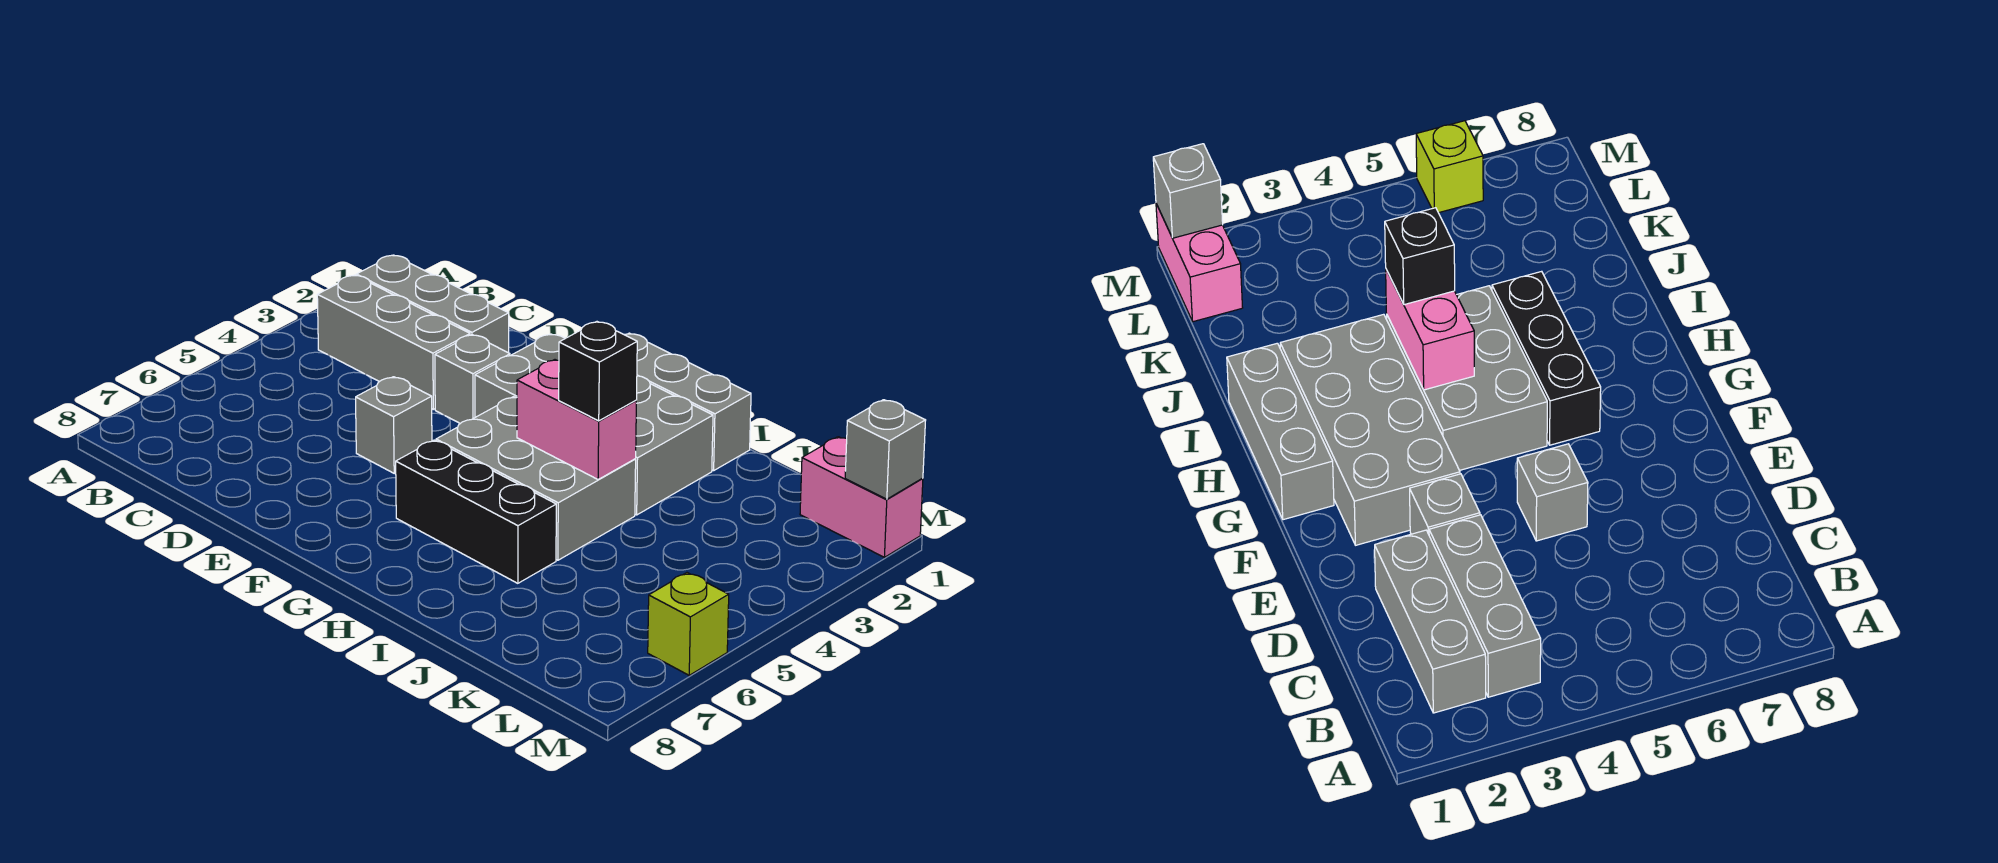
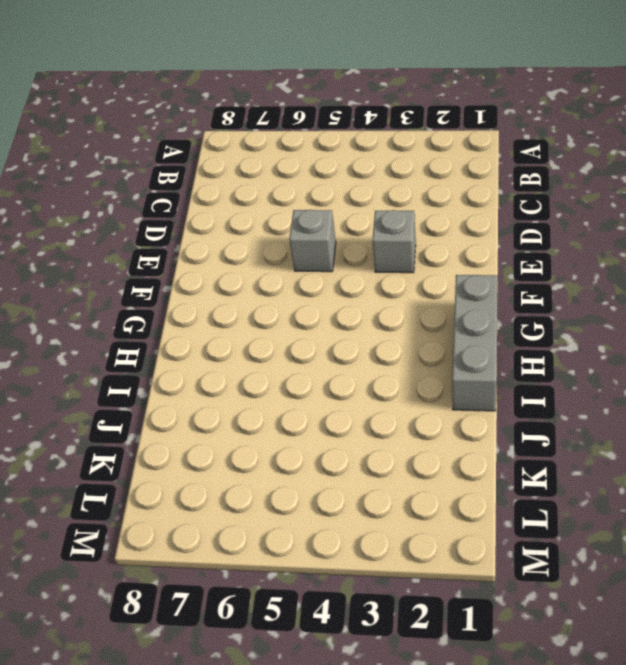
none -> grey 1x3 brick [356,255,509,353]
none -> grey 1x3 brick [317,275,470,409]
none -> grey 2x4 brick [475,334,713,515]

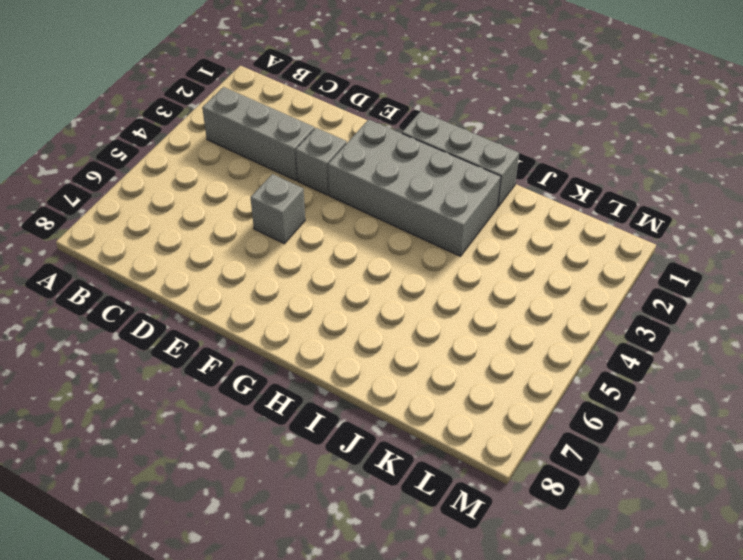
none -> grey 1x3 brick [356,255,509,353]
none -> grey 2x3 brick [436,397,636,560]
none -> black 1x3 brick [396,440,556,583]

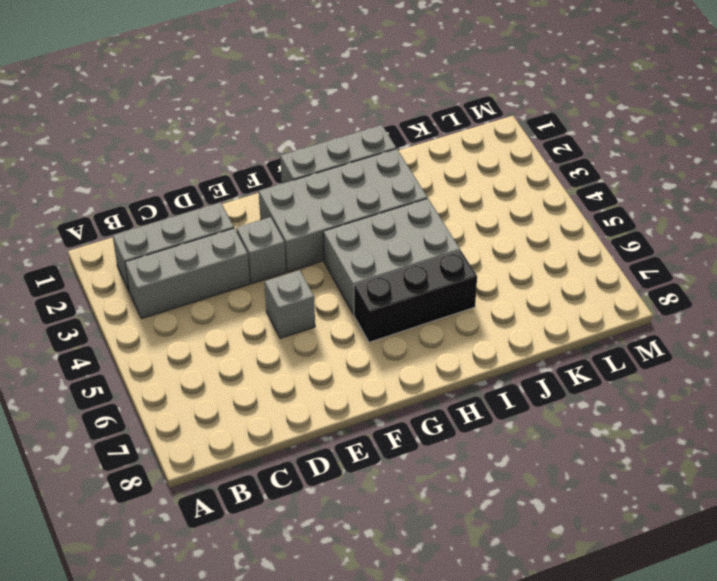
none -> pink 1x2 brick [800,437,923,557]
none -> lime 1x1 brick [648,573,729,675]
none -> pink 1x2 brick [517,360,636,480]

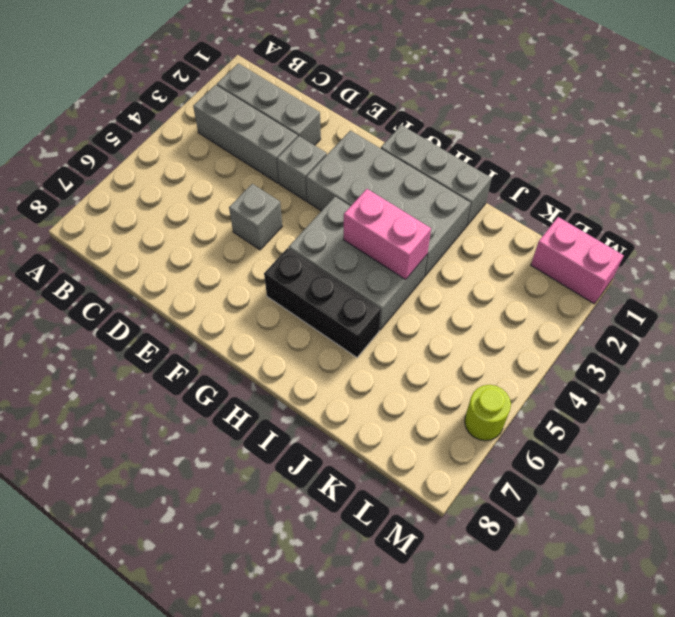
lime 1x1 round brick [465,385,511,441] -> lime 1x1 brick [648,573,729,675]
none -> grey 1x1 brick [845,400,926,499]
none -> black 1x1 brick [559,322,637,421]

